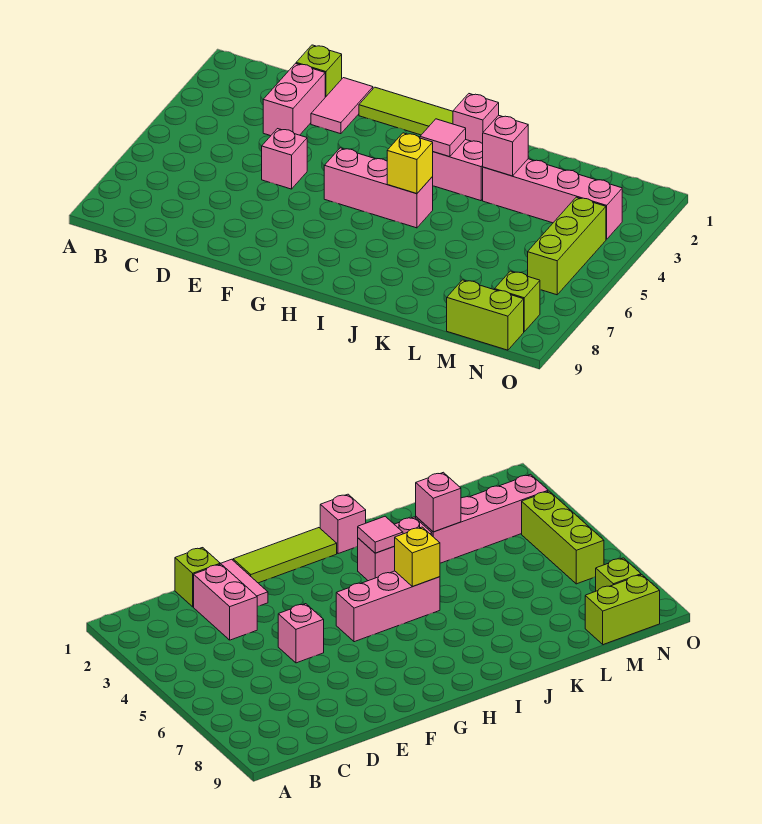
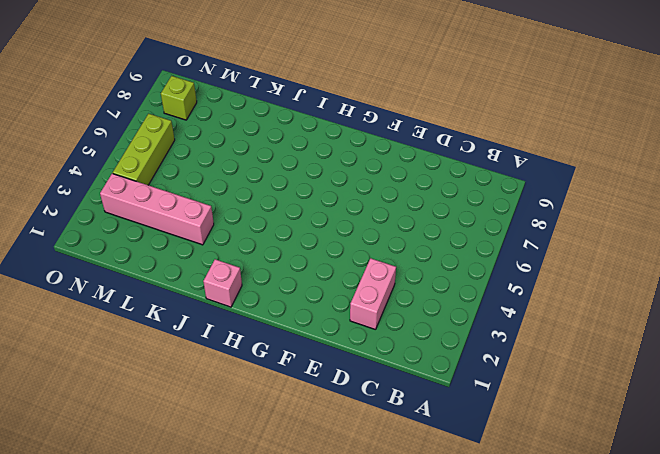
none -> lime 1x1 brick [296,45,342,97]
none -> pink 1x2 tile [311,78,373,134]
none -> pink 1x1 brick [262,129,307,189]

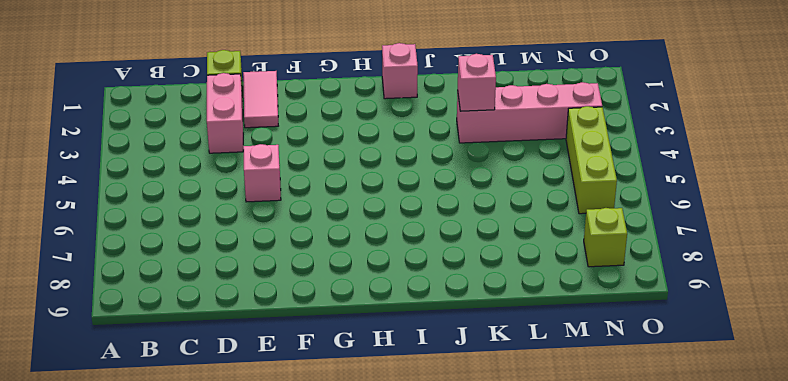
none -> lime 1x3 tile [359,87,453,135]
none -> pink 1x3 brick [324,148,433,228]
none -> pink 1x2 brick [432,139,483,201]

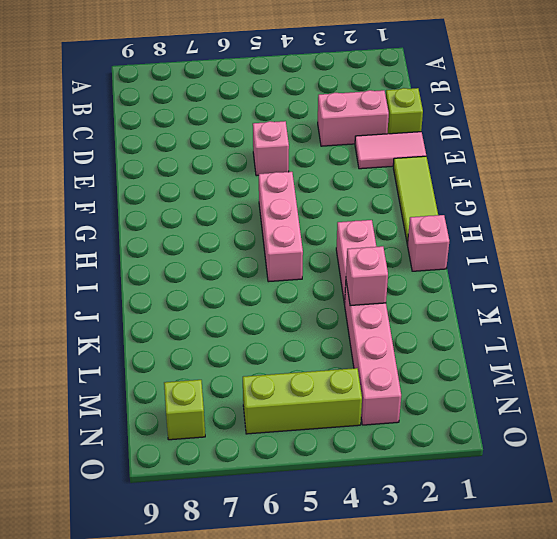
none -> lime 1x2 brick [447,280,524,350]
none -> pink 1x1 tile [420,119,466,157]
none -> yellow 1x1 brick [387,133,433,194]

